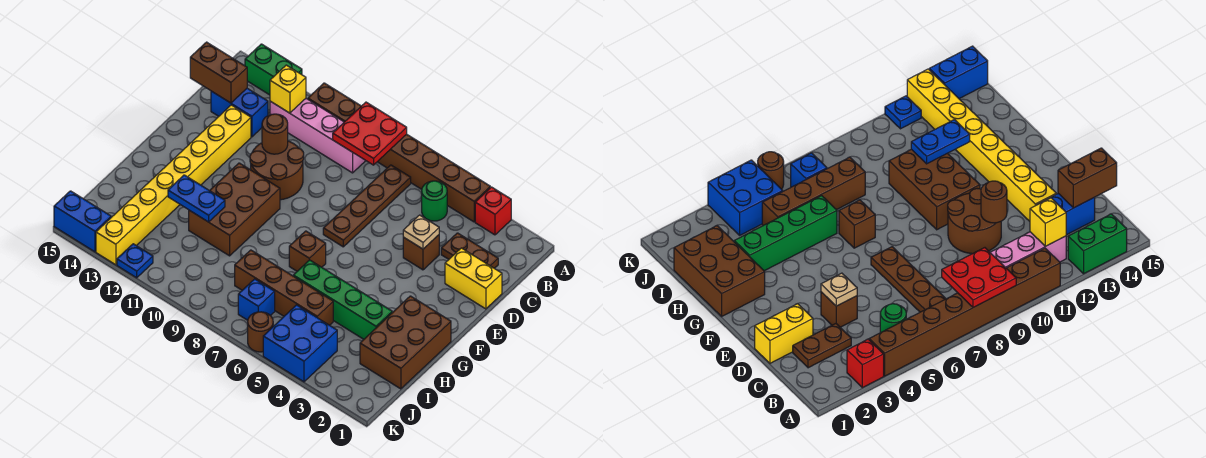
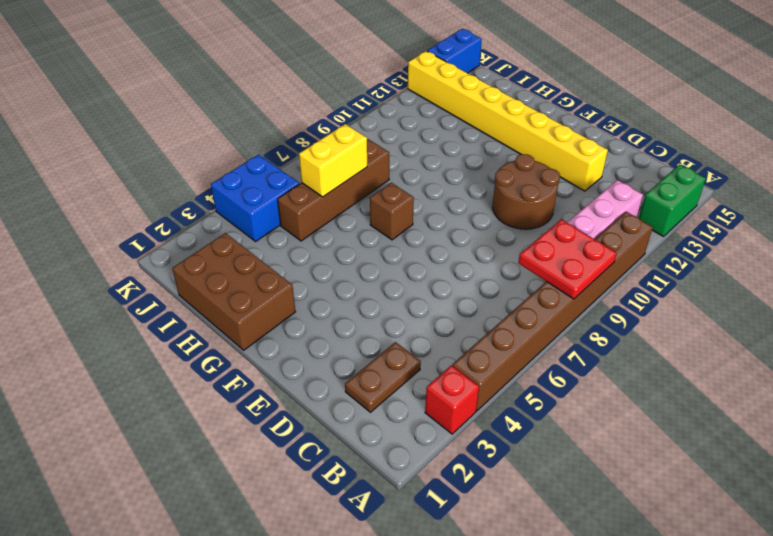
yellow 1x2 brick [299,124,367,197] -> yellow 1x2 brick moved to [445,248,502,309]
none -> green 1x1 round brick [422,181,447,221]
none -> brown 1x4 plate [323,165,411,247]
none -> blue 1x2 brick [211,88,268,137]

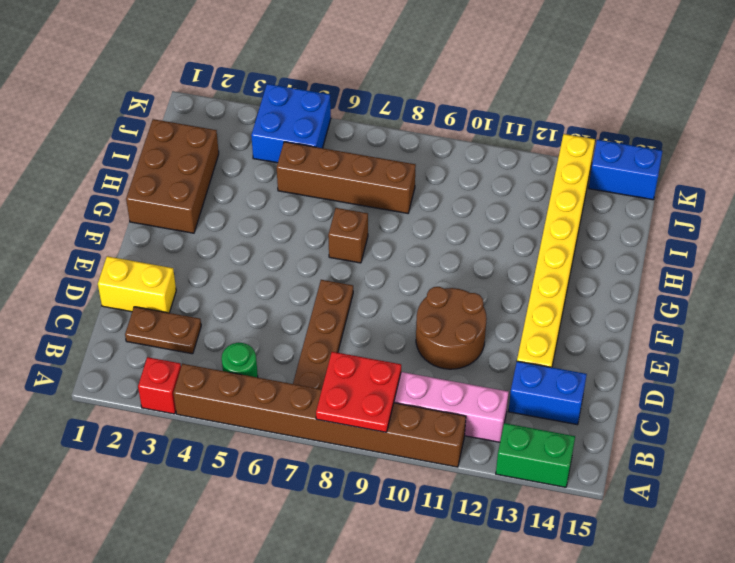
none -> brown 1x1 brick [403,235,439,270]
none -> brown 2x3 brick [189,163,280,256]
none -> green 1x4 brick [293,260,392,339]

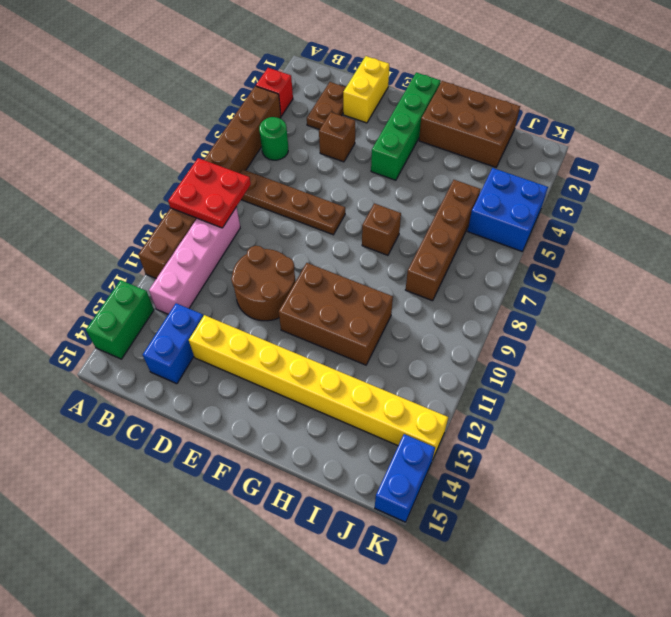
green 1x4 brick [371,72,441,180] -> green 1x4 brick moved to [293,260,392,339]
none -> blue 1x1 brick [238,279,275,320]
none -> brown 1x1 round brick [248,312,273,352]
none -> blue 1x1 plate [117,244,153,278]

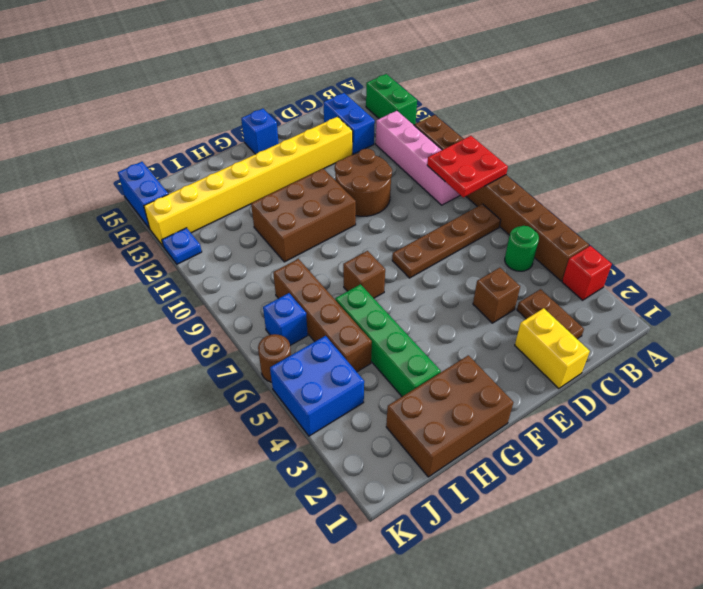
blue 1x1 brick [241,109,279,154] -> none
none -> yellow 1x1 brick [270,65,306,113]
none -> brown 1x2 brick [190,42,247,103]
none -> tan 1x1 plate [403,215,439,249]

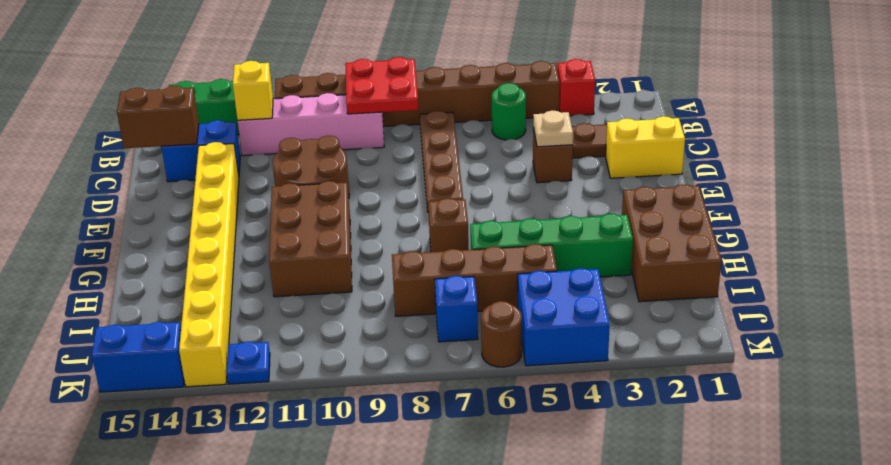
none -> brown 1x1 round brick [262,114,288,154]
none -> blue 1x2 plate [168,175,225,222]

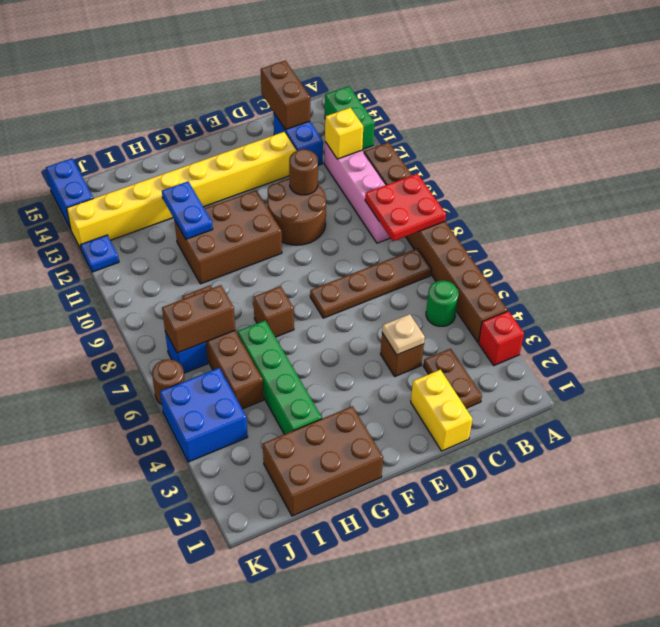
brown 1x2 brick [162,285,235,353] -> none

